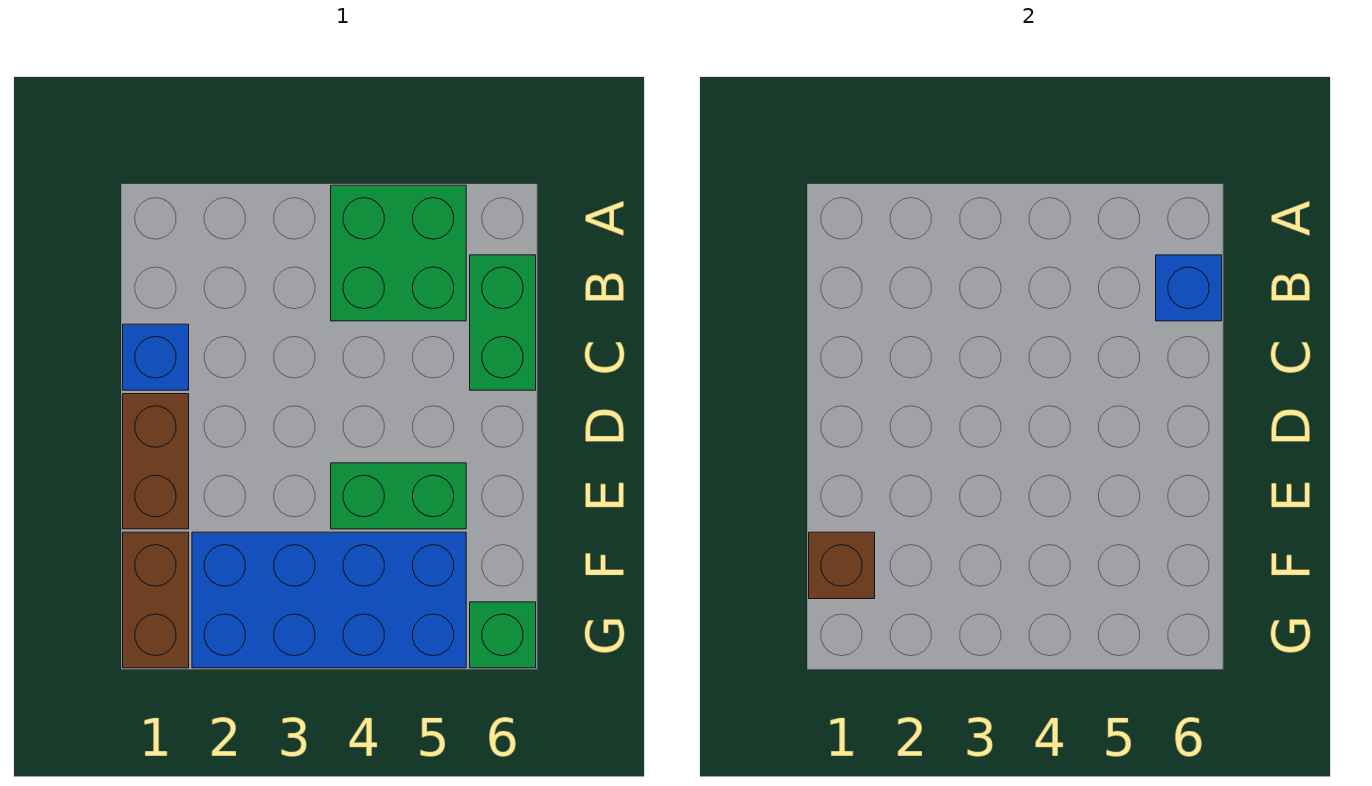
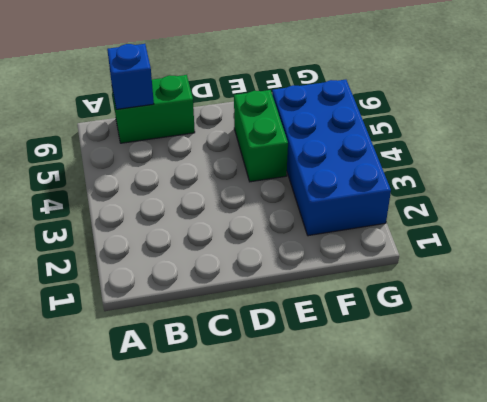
none -> green 2x2 brick [331,185,466,321]
none -> blue 1x1 brick [123,324,189,390]

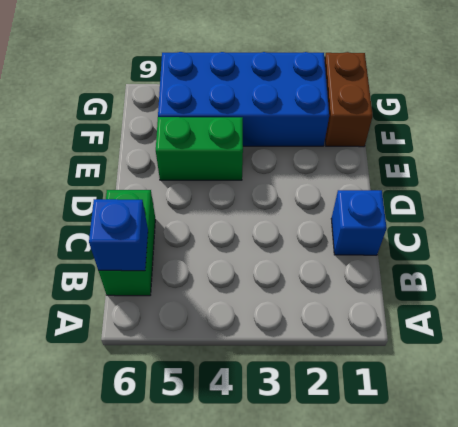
none -> green 2x2 brick [331,185,466,321]
none -> brown 1x2 brick [123,394,189,529]

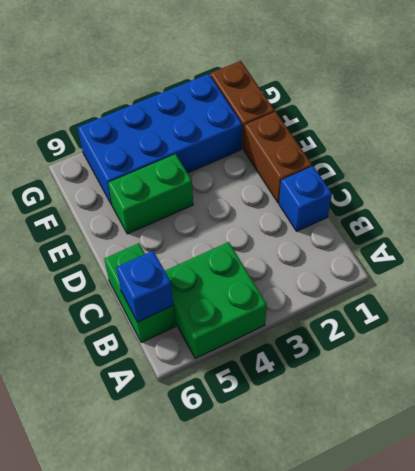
none -> green 1x1 brick [470,602,536,668]
none -> brown 1x1 brick [809,532,875,599]

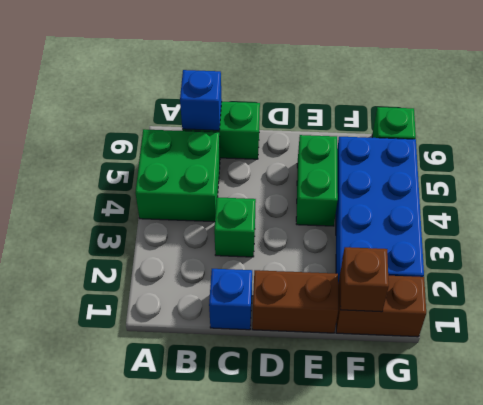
green 1x1 brick [214,197,256,257] -> none

